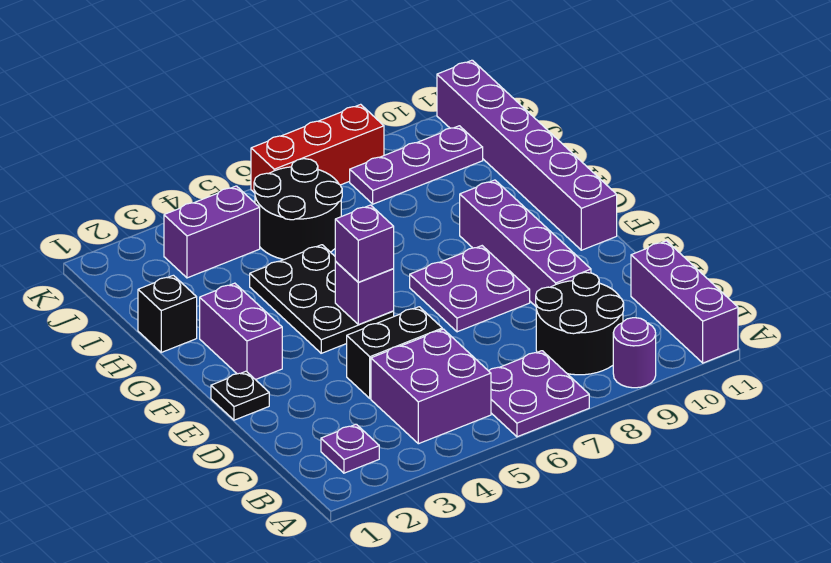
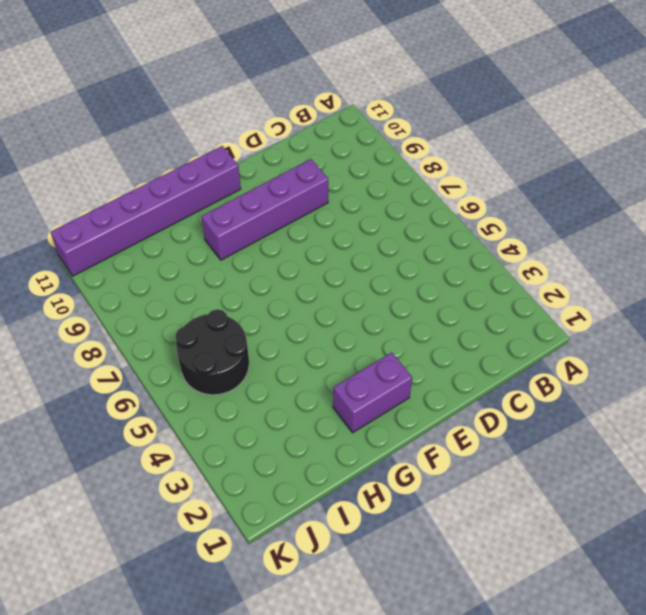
none -> purple 2x2 plate [489,351,589,437]
none -> purple 1x1 round brick [613,318,656,388]
none -> purple 1x3 brick [631,241,738,363]

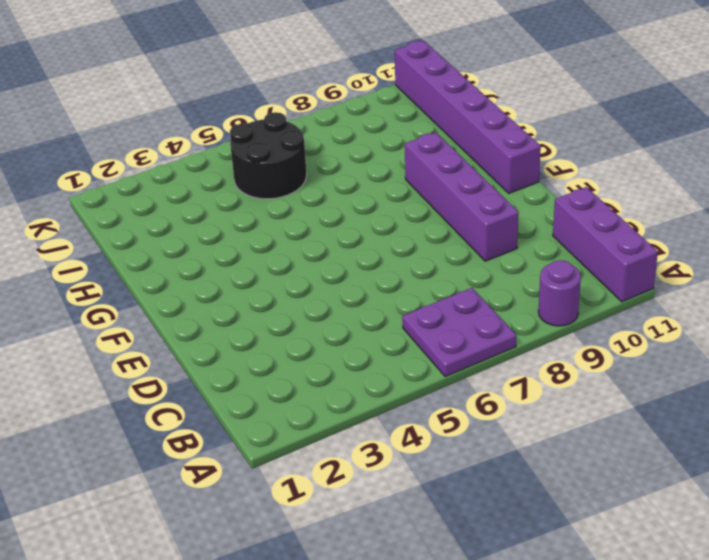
none -> purple 1x1 plate [321,424,379,473]
none -> purple 2x2 brick [371,329,491,444]
none -> black 2x2 round brick [536,272,624,375]

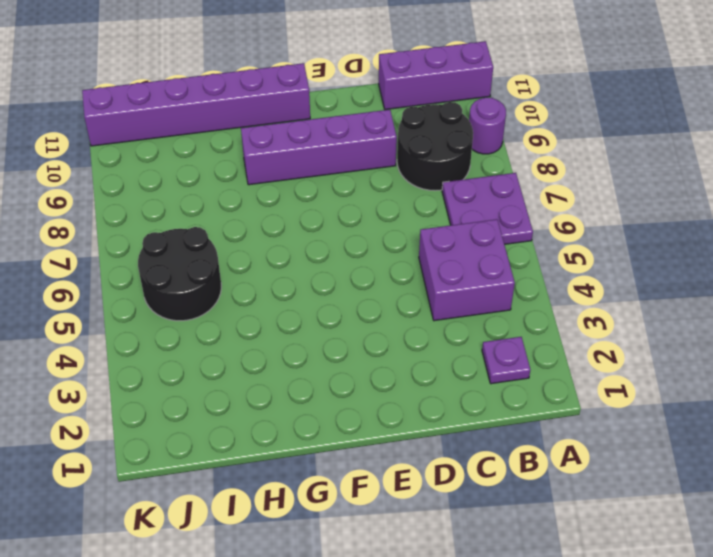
none -> black 1x2 brick [347,307,442,398]
none -> black 1x1 plate [211,371,269,420]
none -> purple 2x2 plate [410,246,530,332]

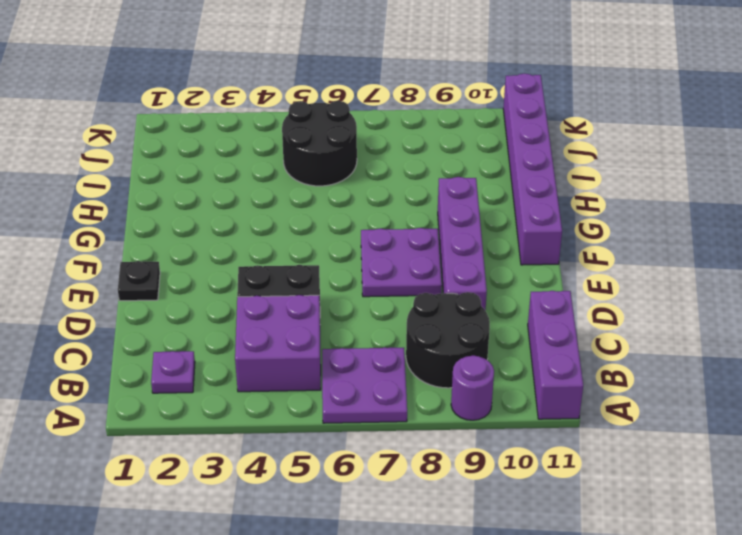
none -> purple 1x2 brick [200,283,282,380]
none -> black 2x3 plate [250,245,394,353]
none -> black 1x1 brick [138,275,197,352]

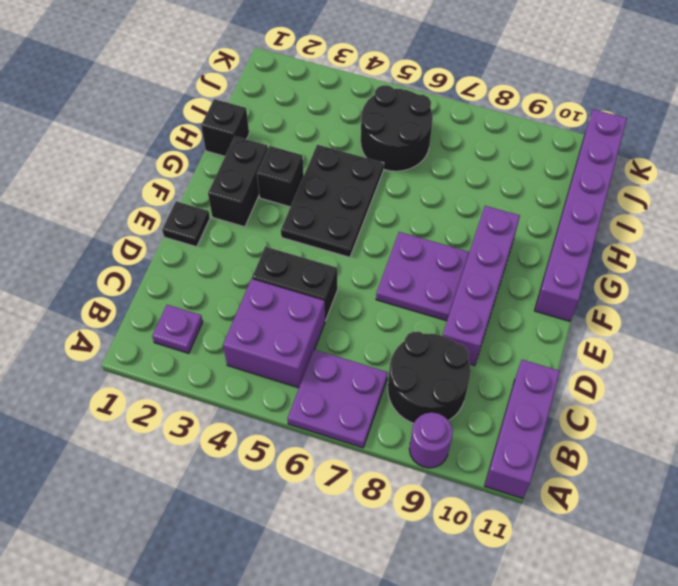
black 1x2 brick [208,136,268,227] -> purple 1x2 brick [200,283,282,380]
black 1x1 brick [257,146,304,207] -> none
none -> purple 1x2 brick [164,186,260,278]
none -> purple 1x3 plate [350,126,483,204]
none -> red 1x3 brick [251,104,384,193]

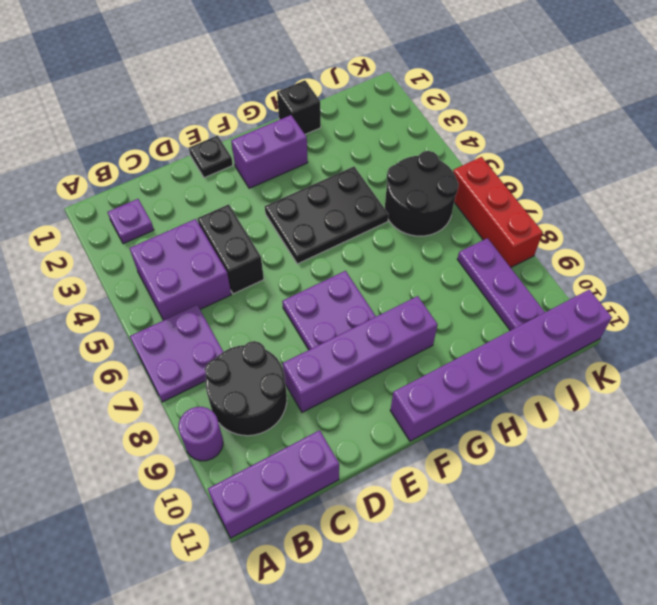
none -> purple 1x2 brick [164,186,260,278]
none -> purple 1x1 brick [335,262,394,325]
none -> purple 1x1 brick [335,205,394,282]

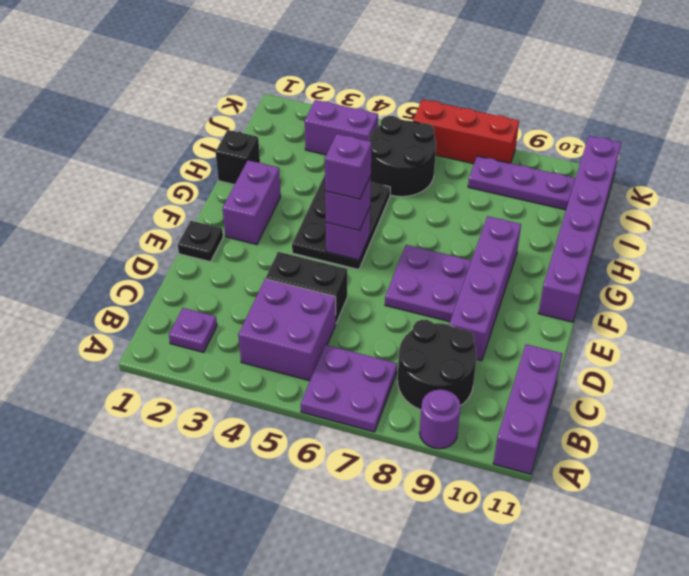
purple 1x1 brick [325,134,372,199] -> none

